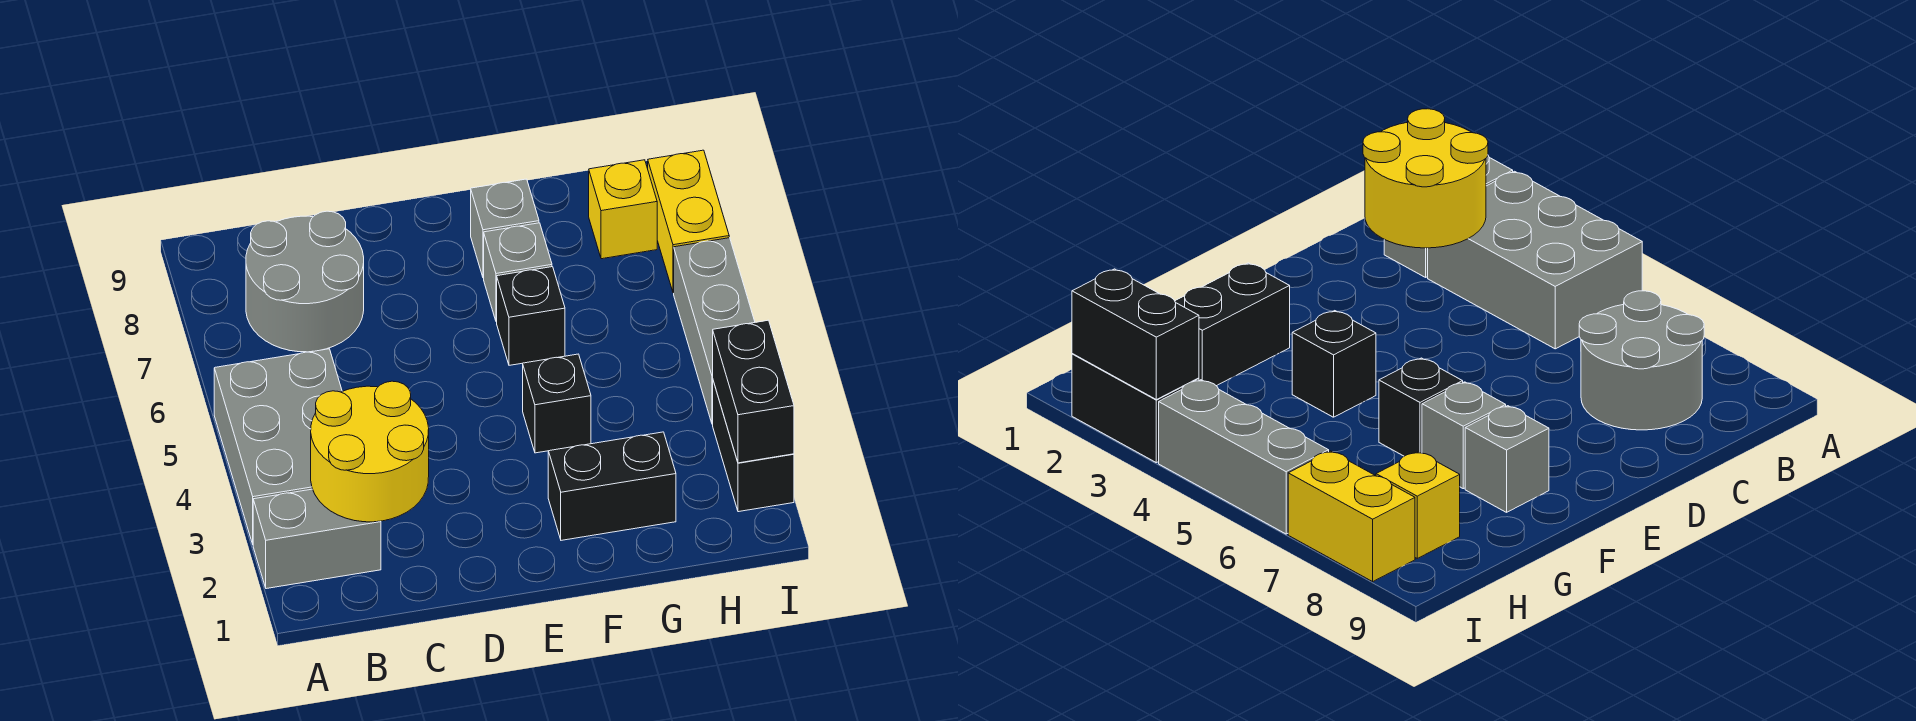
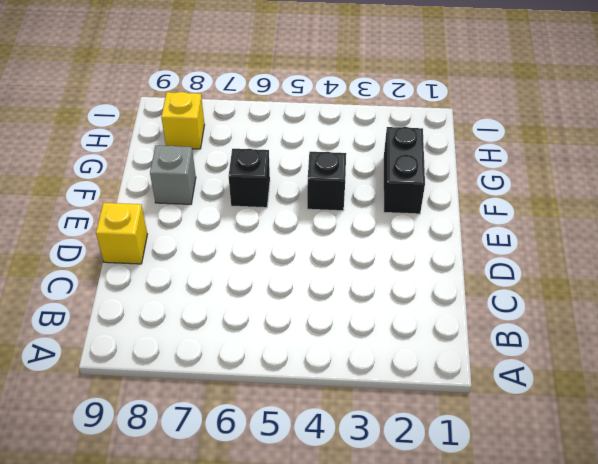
yellow 1x1 brick [96,203,147,264] -> none
none -> grey 1x2 brick [253,489,381,589]
none -> grey 2x3 brick [214,349,342,544]
none -> grey 2x2 round brick [246,211,364,352]

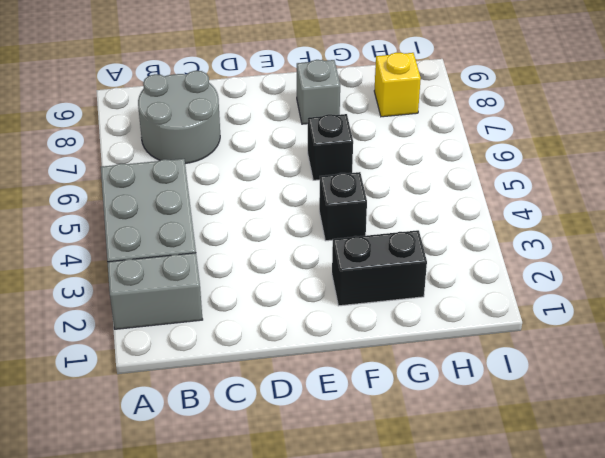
none -> grey 1x1 brick [484,223,552,322]
none -> black 1x2 brick [713,381,794,512]
none -> grey 1x3 brick [674,238,755,424]

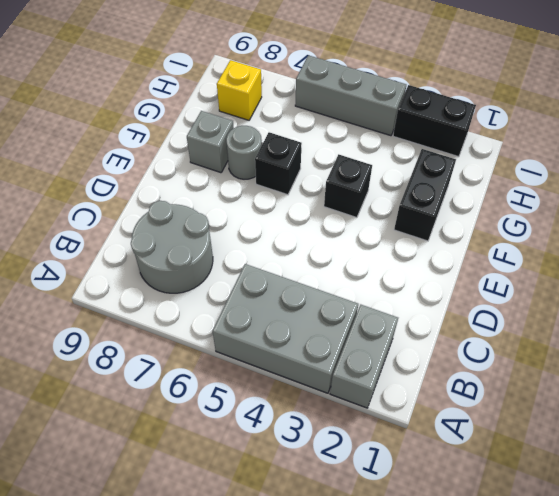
grey 1x1 round brick [226,126,262,179] -> grey 1x1 brick [484,223,552,322]
none -> yellow 1x2 brick [648,150,729,293]
none -> yellow 2x2 round brick [311,381,429,522]
none -> black 1x2 brick [713,320,794,463]

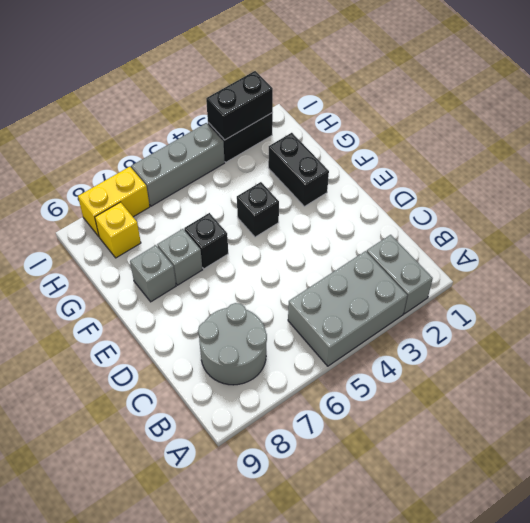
none -> yellow 2x2 round brick [311,381,429,522]

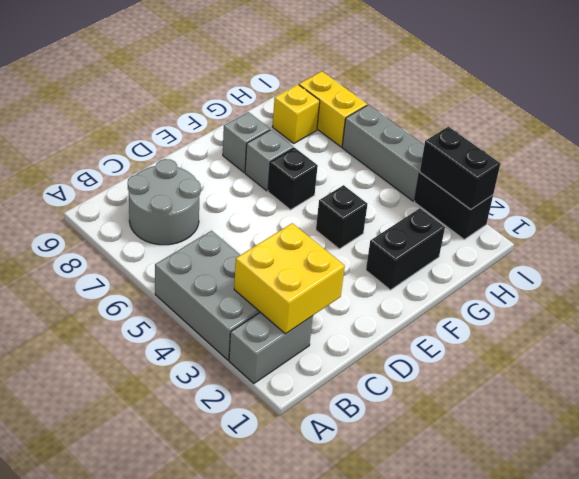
yellow 2x2 brick [234,223,345,334] -> yellow 2x2 round brick [311,381,429,522]

